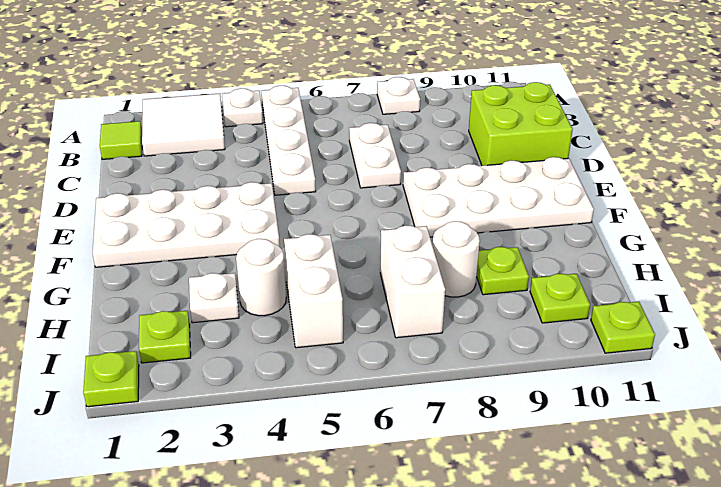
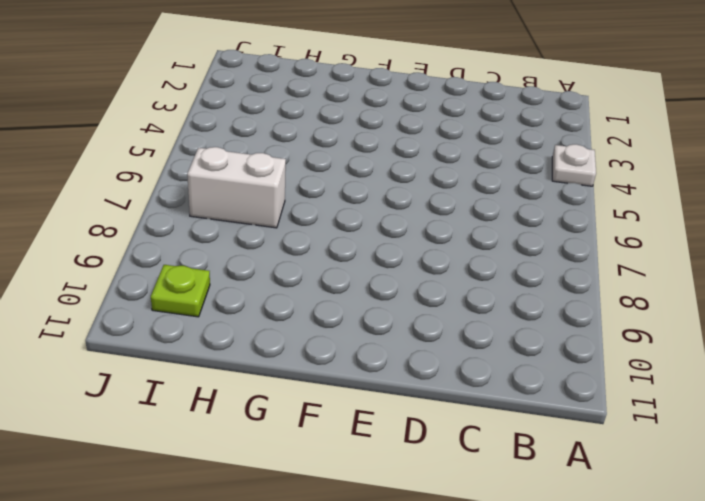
none -> white 2x2 tile [142,94,225,156]
none -> white 1x4 plate [261,86,316,195]
none -> white 1x1 plate [377,77,420,114]

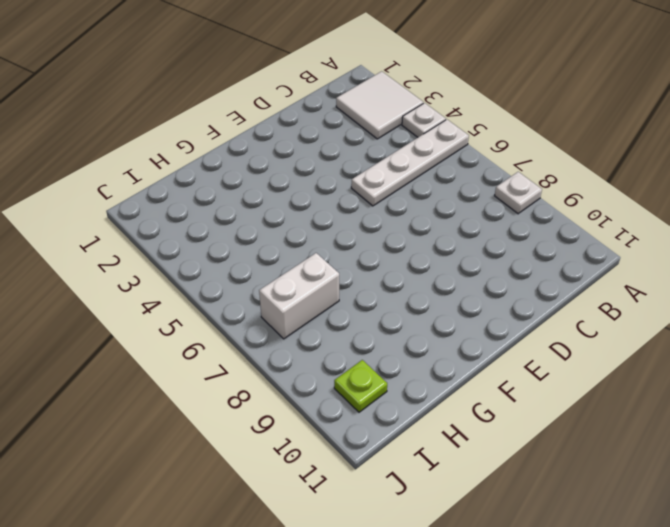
none -> lime 1x1 tile [100,121,142,159]
none -> white 1x2 plate [349,123,401,188]
none -> lime 2x2 brick [469,82,573,166]

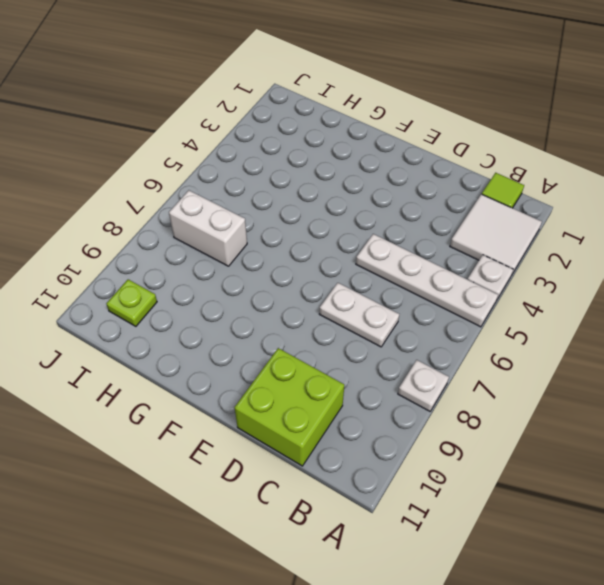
none -> white 2x4 plate [93,182,280,267]
none -> white 2x4 plate [403,157,594,237]
none -> white 1x1 plate [189,273,239,323]

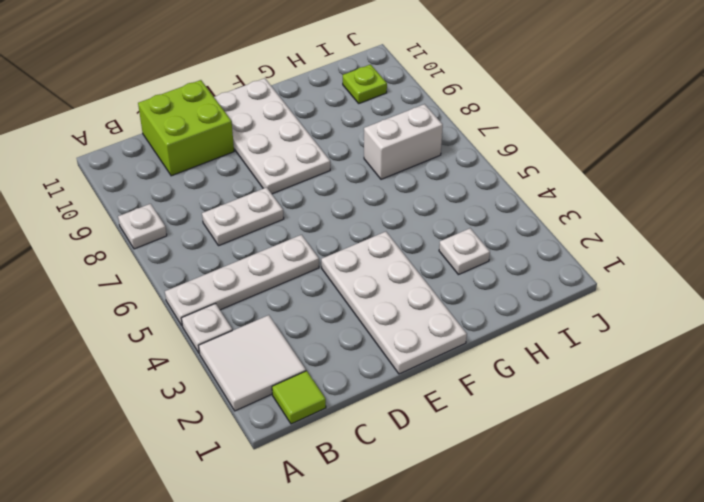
none -> white 1x1 round brick [236,239,286,316]
none -> white 1x2 brick [284,234,343,348]
none -> white 1x1 round brick [433,221,480,297]

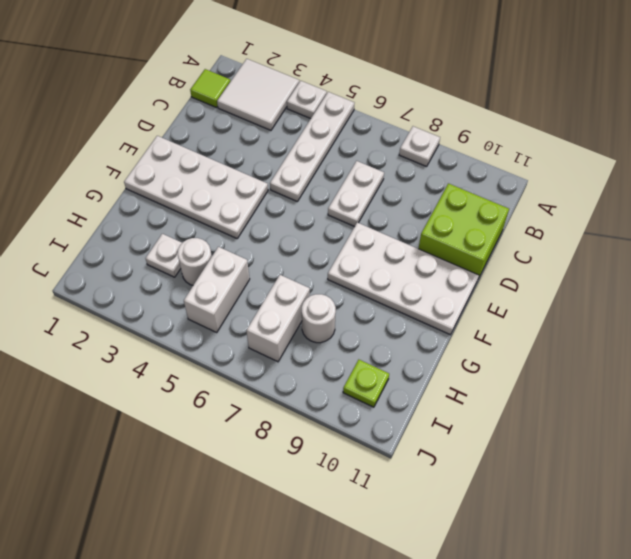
none -> lime 1x1 plate [477,247,529,295]
none -> lime 1x1 plate [139,311,191,363]
none -> lime 1x1 plate [83,351,139,407]

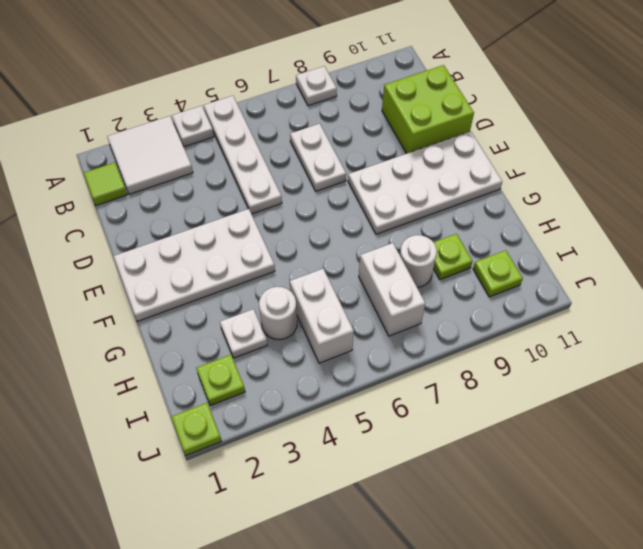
none -> lime 1x1 plate [591,301,655,353]

